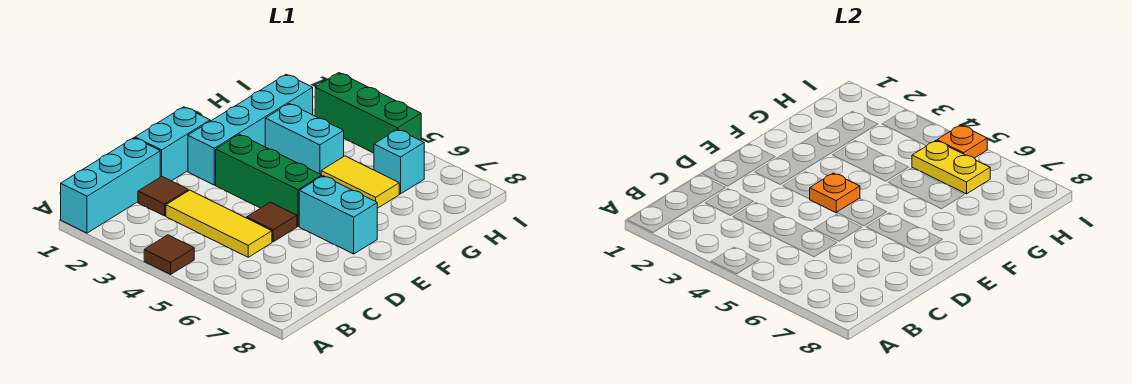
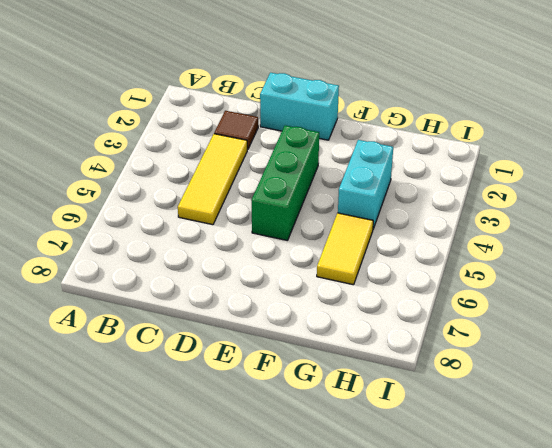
none -> cyan 1x3 brick [61,138,160,233]
none -> brown 1x1 tile [144,235,194,274]
none -> brown 1x1 tile [247,202,297,242]

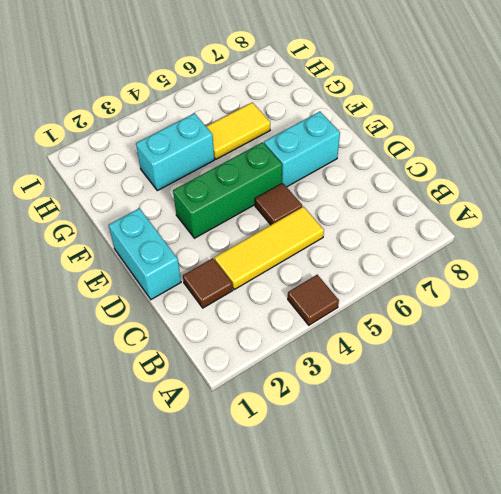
none -> cyan 1x3 brick [61,138,160,233]
none -> cyan 1x4 brick [188,74,313,185]
none -> cyan 1x1 brick [374,129,424,194]

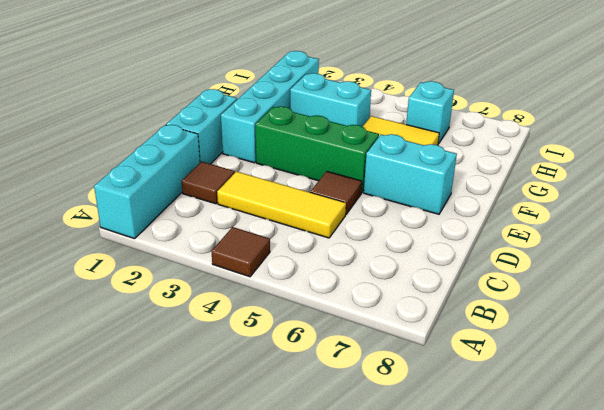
none -> green 1x3 brick [315,73,421,153]
none -> orange 1x1 plate [810,173,860,213]
none -> yellow 1x2 plate [912,141,990,194]

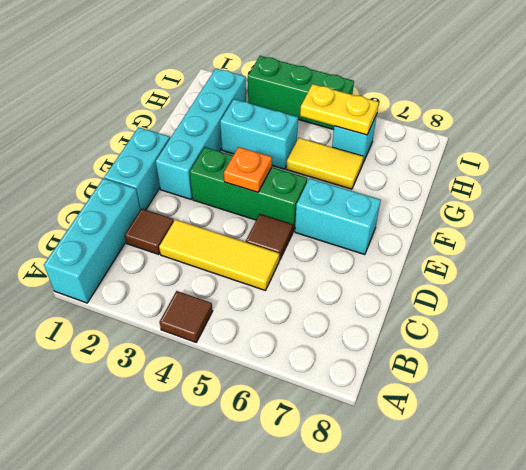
none -> orange 1x1 plate [937,125,987,158]

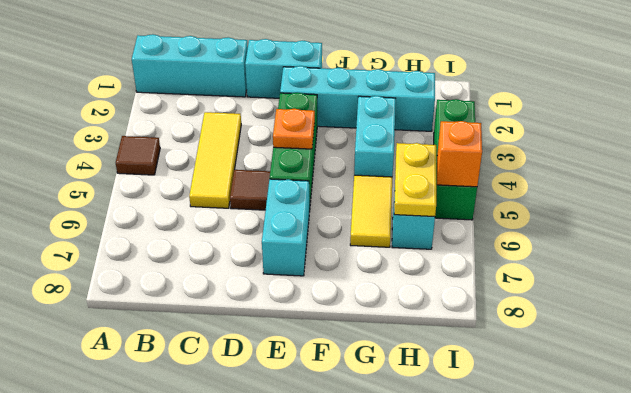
orange 1x1 brick [437,121,482,187] -> orange 1x1 plate [937,125,987,158]
none -> brown 1x1 tile [138,177,188,216]

